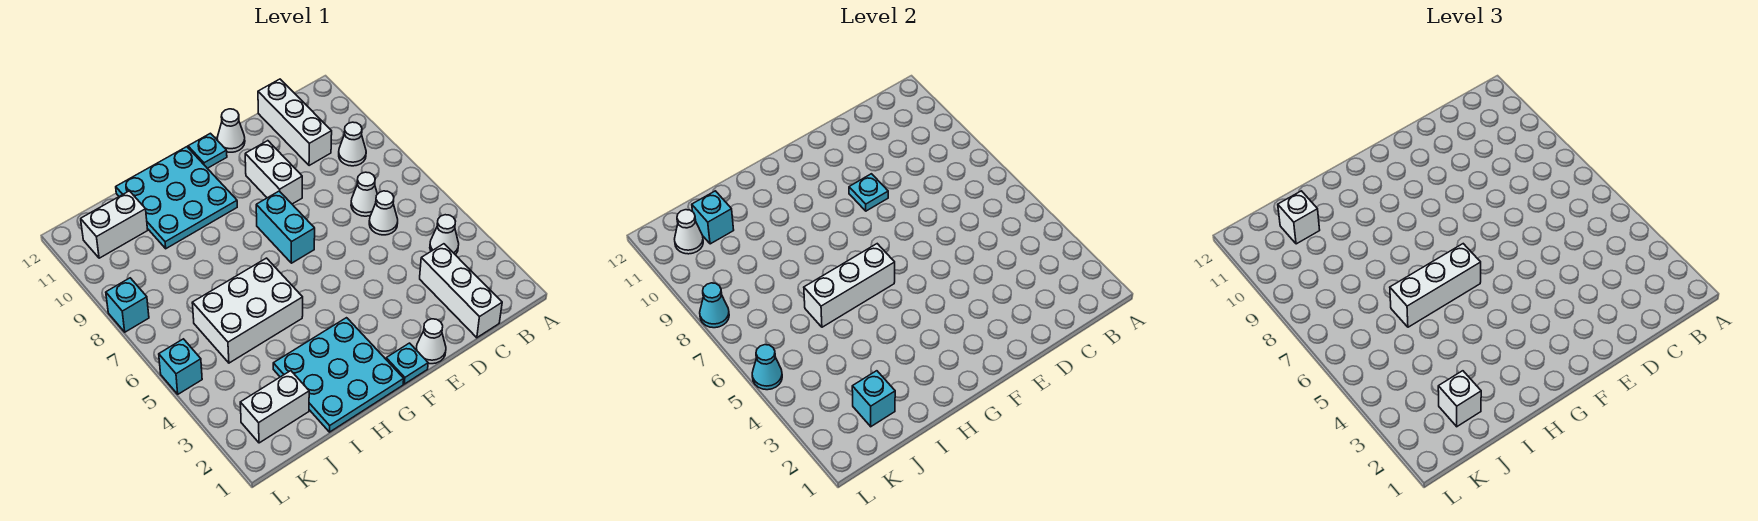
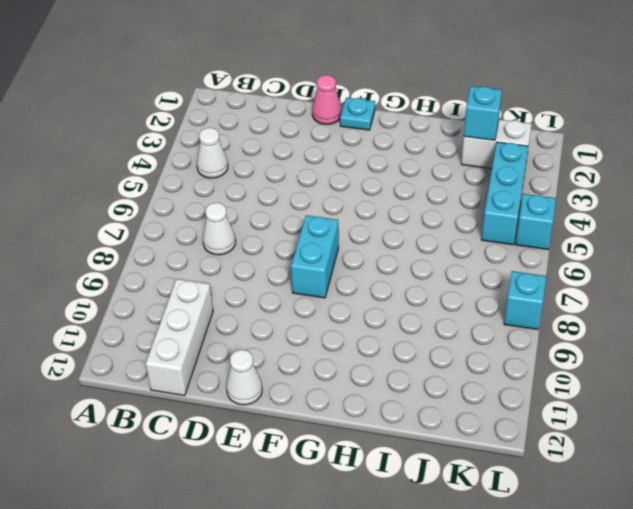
pink 1x1 cone [312,75,342,124] -> white 1x1 cone [416,319,446,364]
cyan 1x3 brick [482,142,528,245] -> none
none -> white 1x1 cone [339,122,366,166]
none -> white 1x3 brick [420,244,502,338]
none -> white 1x1 cone [369,191,398,235]

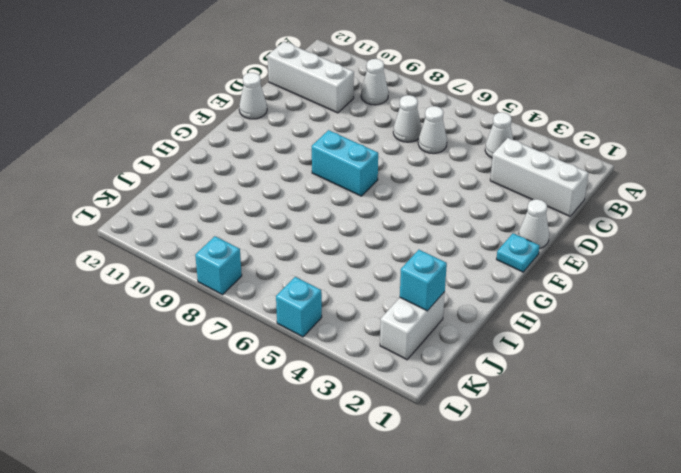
none -> white 1x2 brick [245,141,302,204]
none -> cyan 1x1 plate [188,133,227,168]
none -> cyan 3x3 plate [273,318,404,432]

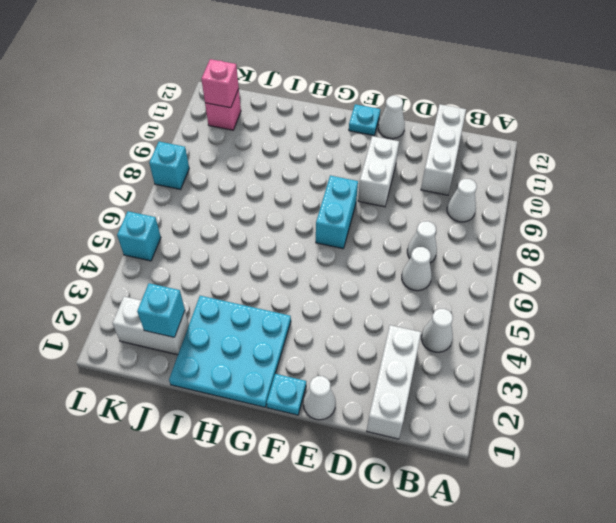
pink 1x1 brick [205,89,241,130] -> white 1x2 brick [81,191,148,258]
pink 1x1 brick [202,59,239,108] -> white 1x1 cone [675,210,703,254]
none -> cyan 3x3 plate [116,147,237,249]
none -> white 2x3 brick [192,258,303,363]
none -> cyan 1x1 plate [849,174,888,211]

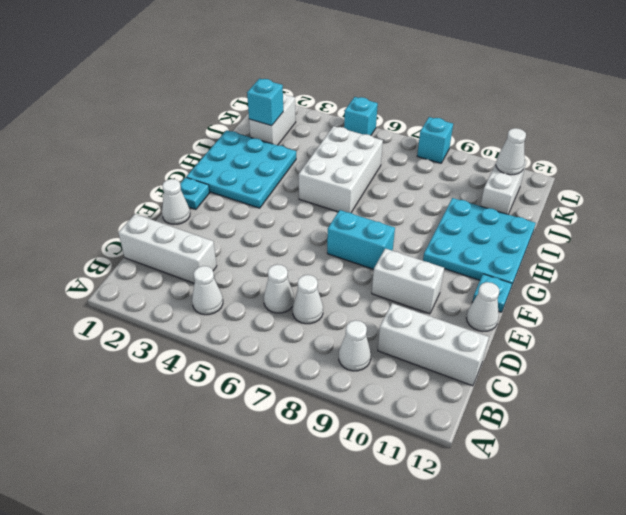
none -> cyan 1x1 plate [849,174,888,211]
none -> white 1x3 brick [804,244,895,327]
none -> cyan 1x1 brick [692,191,734,244]

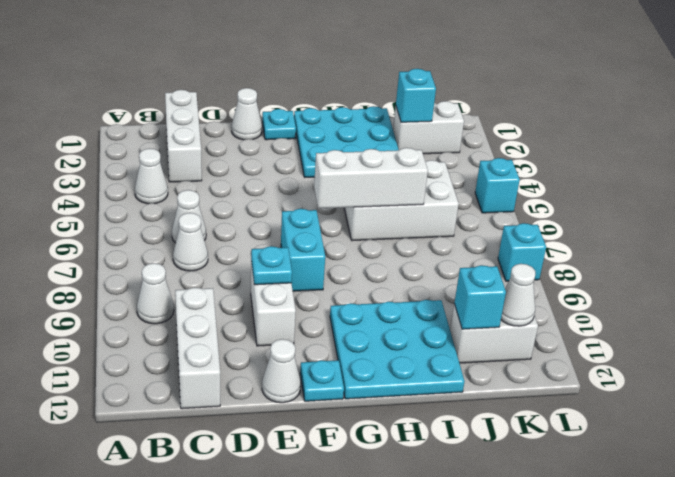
none -> cyan 1x1 cone [752,345,782,390]
none -> cyan 1x1 cone [700,283,729,328]
none -> white 1x3 brick [1390,244,1481,327]

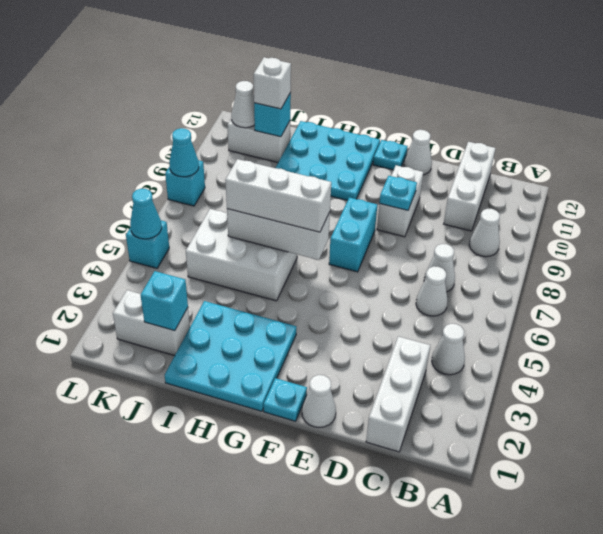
none -> white 1x1 brick [1438,371,1481,427]

